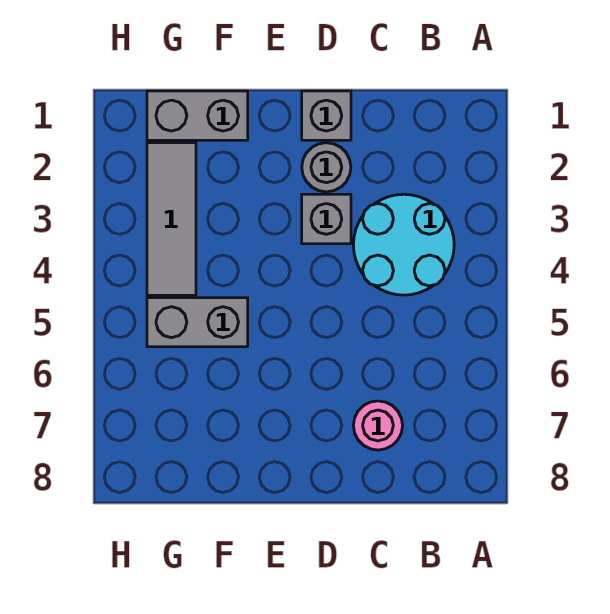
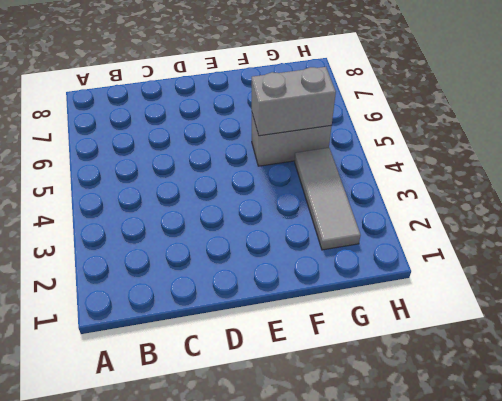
grey 1x2 brick [252,67,336,136] -> grey 1x2 brick moved to [147,91,248,140]
none -> cyan 2x2 round brick [353,194,454,295]
none -> pink 1x1 round brick [353,401,403,450]

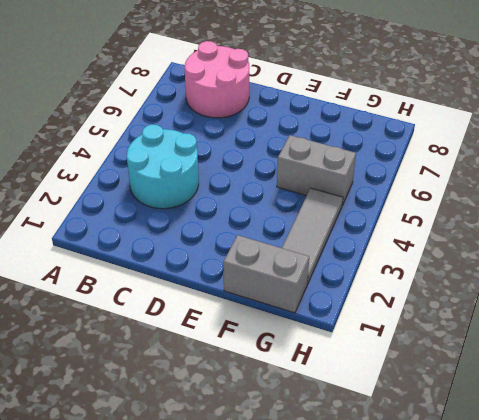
pink 2x2 round brick [185,41,249,118] -> pink 1x1 round brick [353,401,403,450]
none -> grey 1x1 brick [302,91,351,140]
none -> grey 1x1 round brick [302,143,351,192]

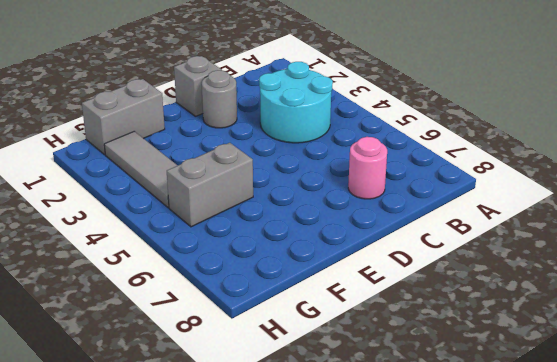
none -> grey 1x1 brick [302,194,351,244]

